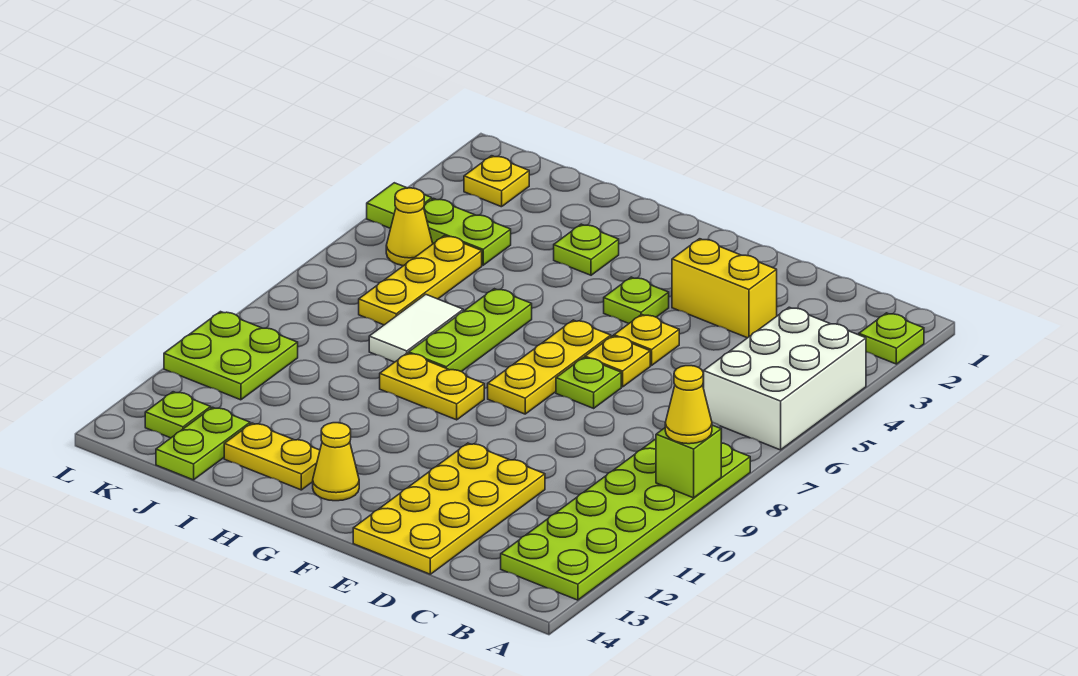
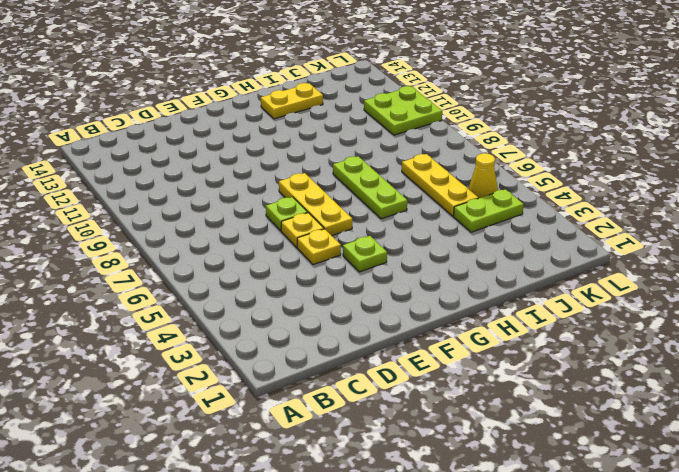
none -> lime 1x1 plate [859,313,924,364]
none -> white 2x3 brick [704,307,866,450]
none -> lime 2x6 plate [501,439,750,600]

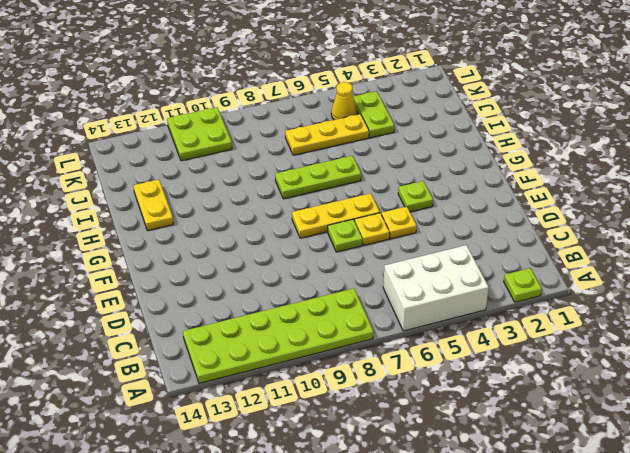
none -> yellow 1x2 brick [672,239,777,338]
none -> yellow 2x4 plate [353,443,545,574]
none -> yellow 1x2 plate [380,353,484,420]

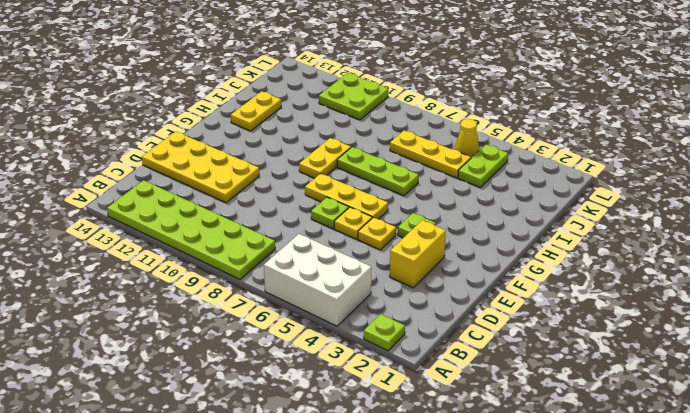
none -> yellow 1x1 cone [313,423,359,501]
none -> lime 1x1 plate [554,224,619,275]
none -> white 1x2 tile [369,294,463,362]

